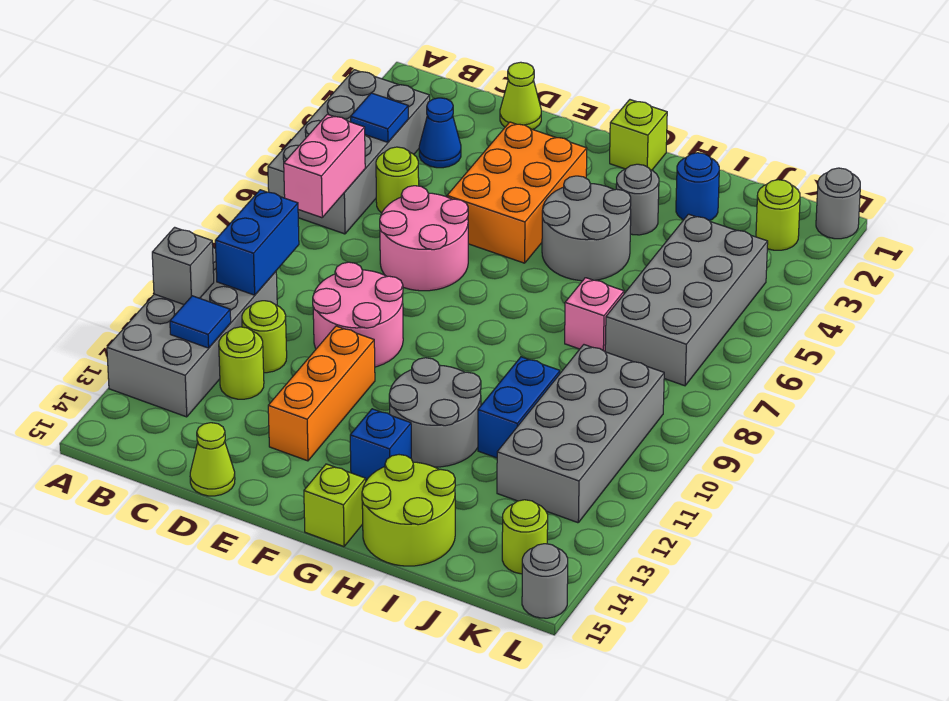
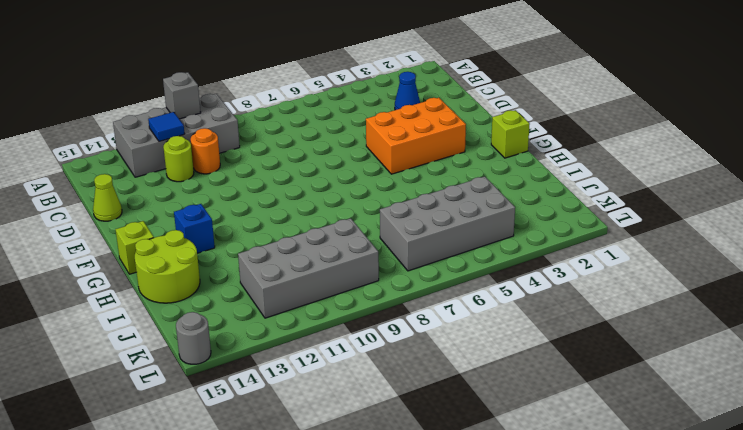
orange 1x1 round brick [191,128,220,174] -> lime 1x1 round brick [242,301,287,373]
none -> grey 2x4 brick [268,70,430,234]
none -> lime 1x1 round brick [376,147,419,213]
none -> lime 1x1 cone [500,62,541,130]
none -> pink 2x2 round brick [380,186,468,291]

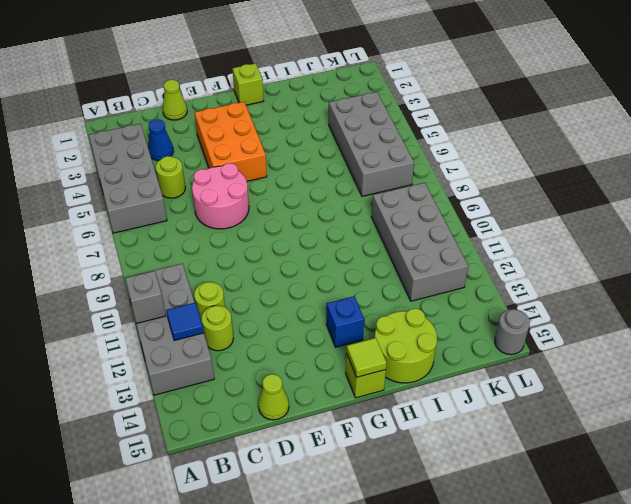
lime 1x1 tile [347,338,386,377] -> none
none -> pink 2x2 round brick [313,262,403,367]
none -> orange 1x3 brick [268,326,375,461]
none -> grey 2x2 round brick [542,176,631,281]
none -> grey 2x2 round brick [389,358,481,467]

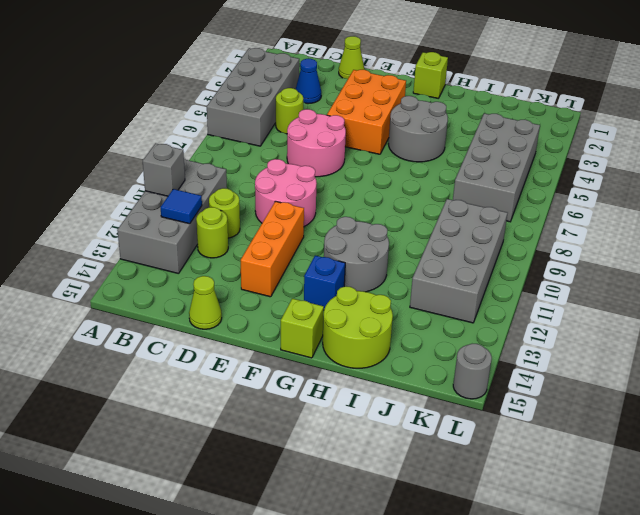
none -> grey 1x1 round brick [616,164,659,235]
none -> blue 1x1 round brick [676,153,719,221]
none -> pink 1x1 brick [565,278,624,351]
none -> blue 1x2 brick [478,357,560,458]

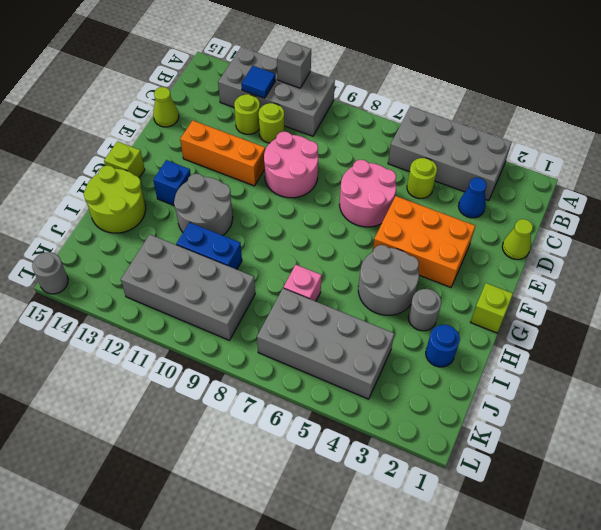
none -> lime 1x1 round brick [756,180,800,250]
none -> lime 1x1 round brick [502,500,548,574]
none -> grey 1x1 round brick [816,168,860,239]
none -> blue 1x1 tile [351,93,408,142]

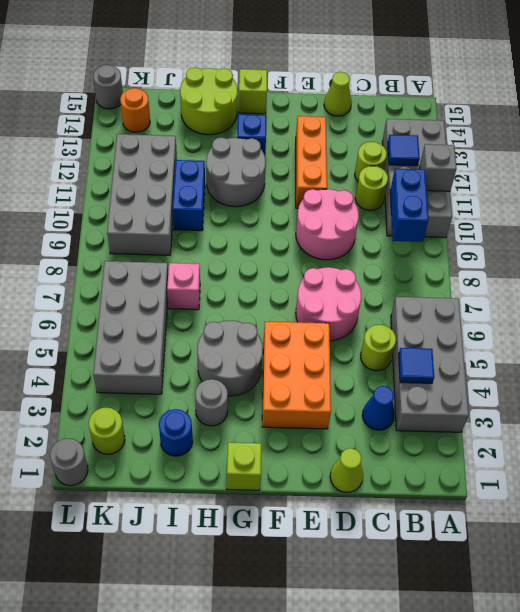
orange 1x1 round brick [120,88,150,132] -> lime 1x1 round brick [502,500,548,574]
none -> pink 1x2 brick [284,114,365,218]

